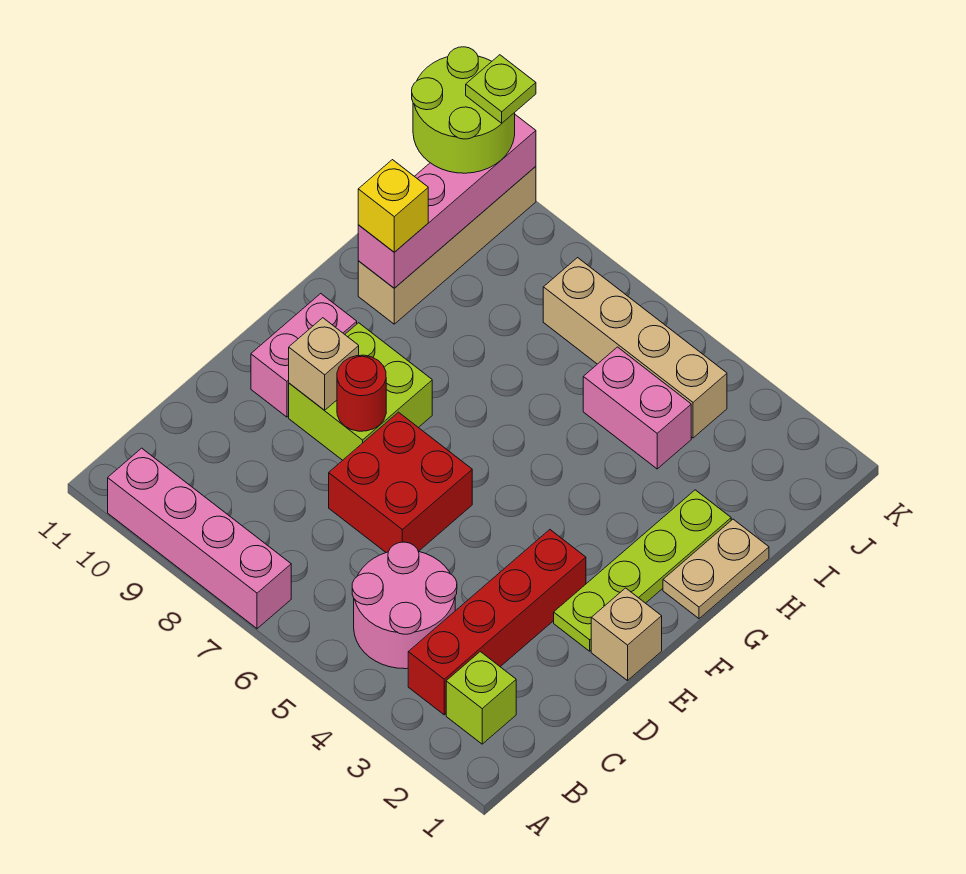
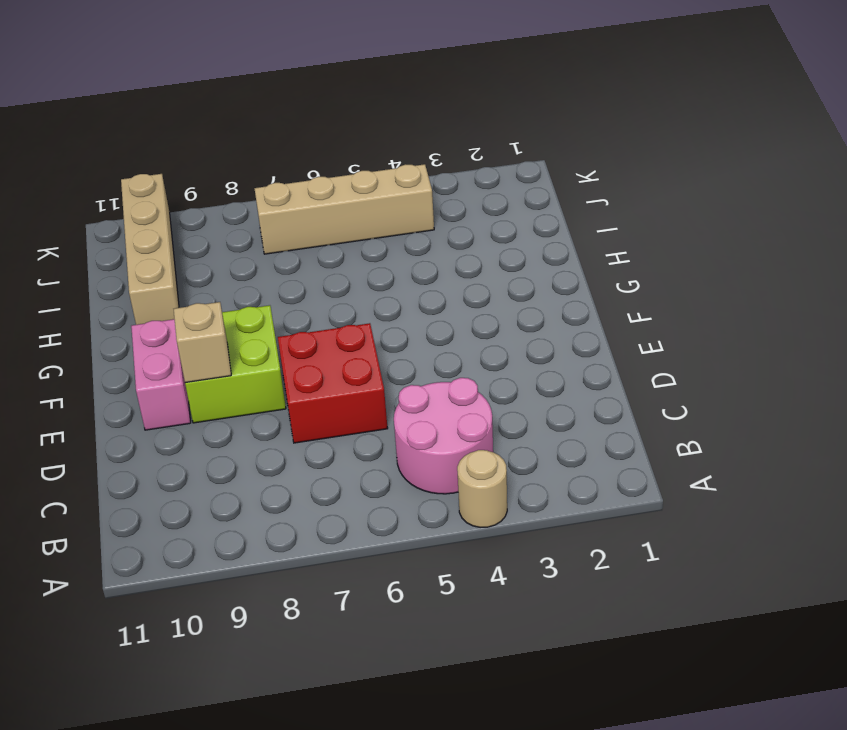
tan 1x1 round brick [457,450,507,528] -> none
none -> pink 1x4 brick [108,448,291,629]
none -> lime 1x1 brick [446,652,516,744]
none -> red 1x4 brick [408,530,586,715]

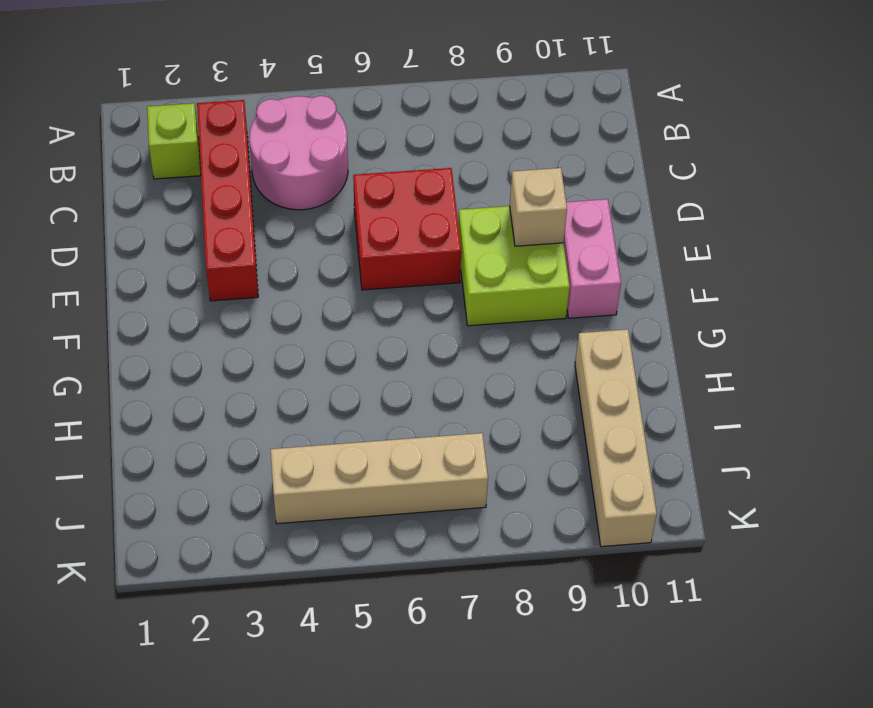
none -> pink 1x4 brick [108,448,291,629]
none -> tan 1x1 brick [591,588,662,681]
none -> lime 1x4 plate [554,490,731,651]

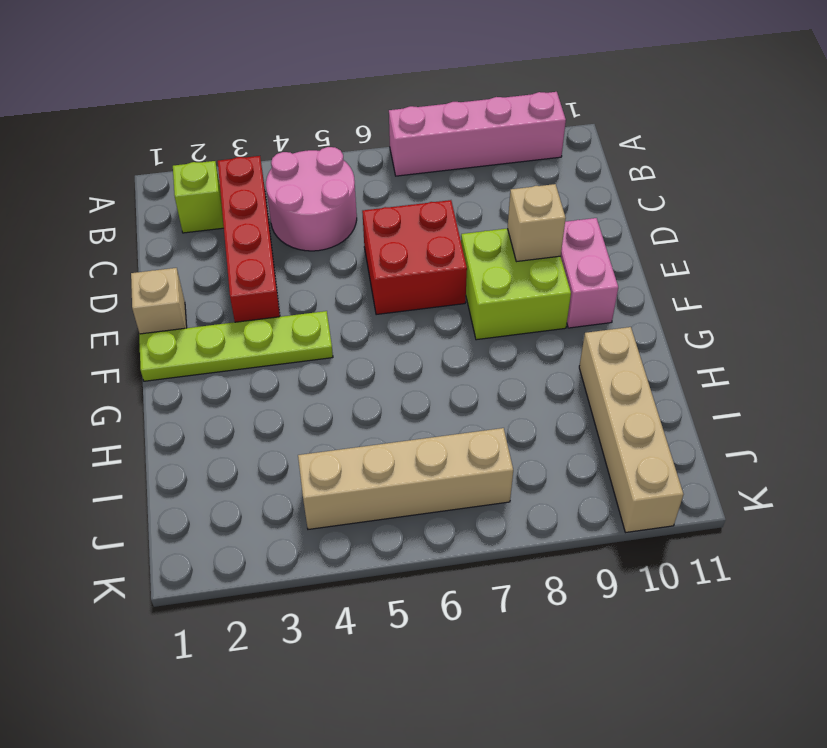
lime 1x4 plate [139,311,333,381] -> lime 1x4 plate turned to [554,490,731,651]
none -> tan 1x2 plate [663,519,769,619]
none -> pink 1x2 brick [583,347,691,469]
none -> red 1x1 round brick [337,355,386,431]

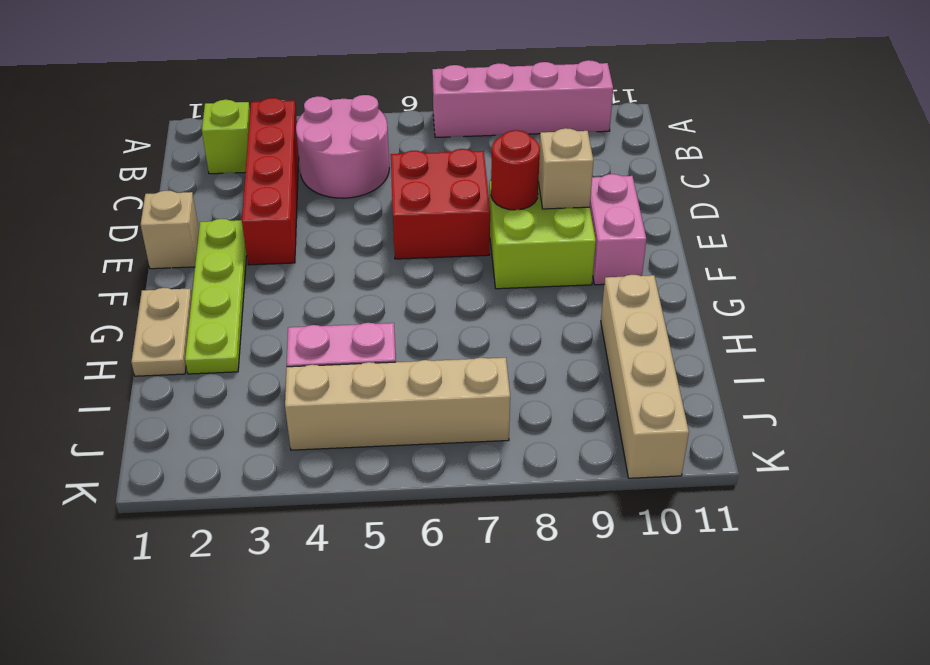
none -> pink 1x4 brick [358,115,536,288]
none -> yellow 1x1 brick [358,160,428,252]
none -> lime 2x2 round brick [412,47,515,173]

